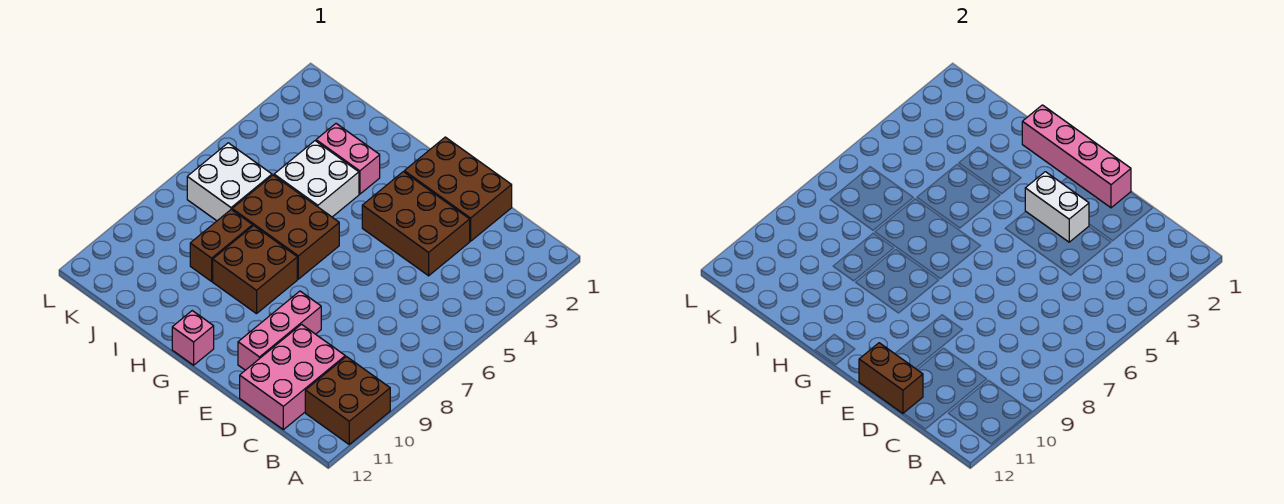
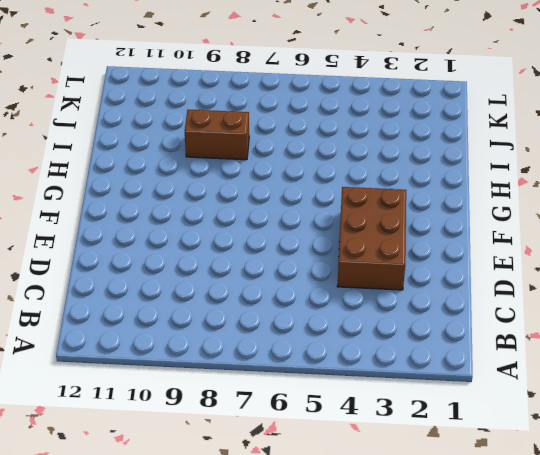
none -> brown 2x2 brick [305,357,390,444]
none -> pink 2x3 brick [240,324,345,430]
none -> brown 2x3 brick [404,137,512,241]

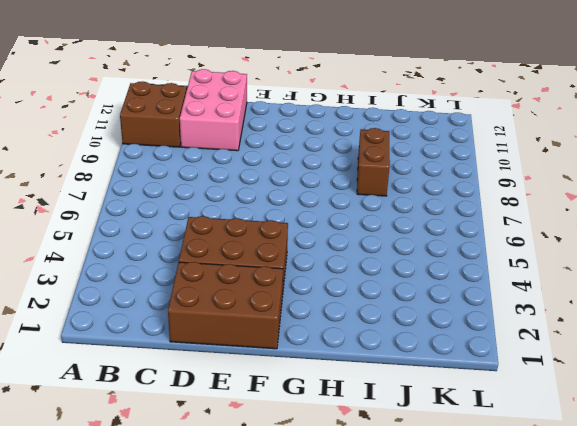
none -> pink 1x3 brick [238,291,321,370]
none -> brown 2x3 brick [232,175,339,279]
none -> brown 2x2 brick [213,226,297,314]

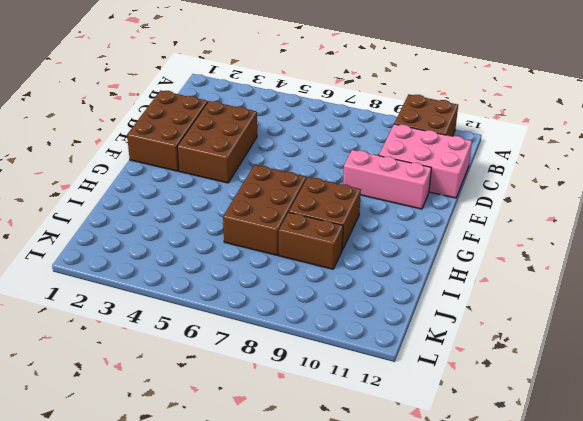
none -> pink 1x1 brick [172,311,214,365]
none -> pink 1x2 brick [316,124,380,194]
none -> white 2x2 brick [274,141,359,217]

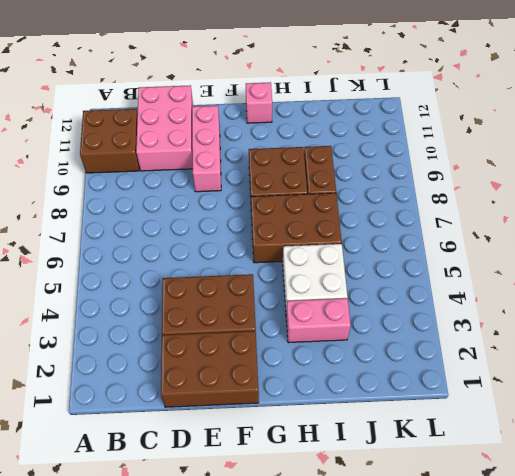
none -> white 2x2 brick [187,143,272,221]
none -> brown 1x2 brick [859,343,923,413]
none -> pink 1x4 brick [1022,105,1131,208]

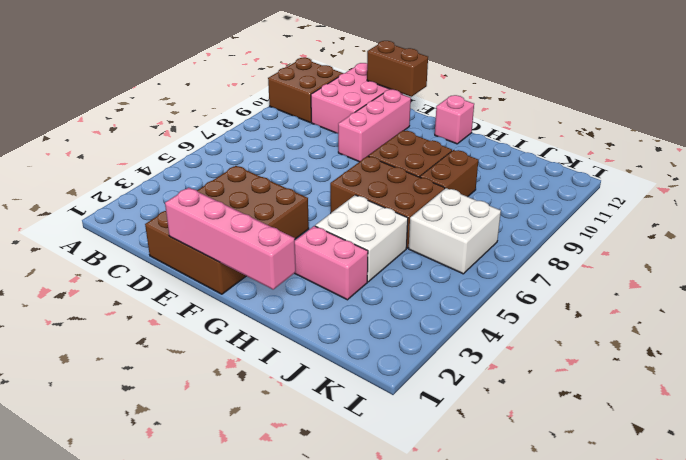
none -> white 1x2 brick [1025,172,1089,242]

